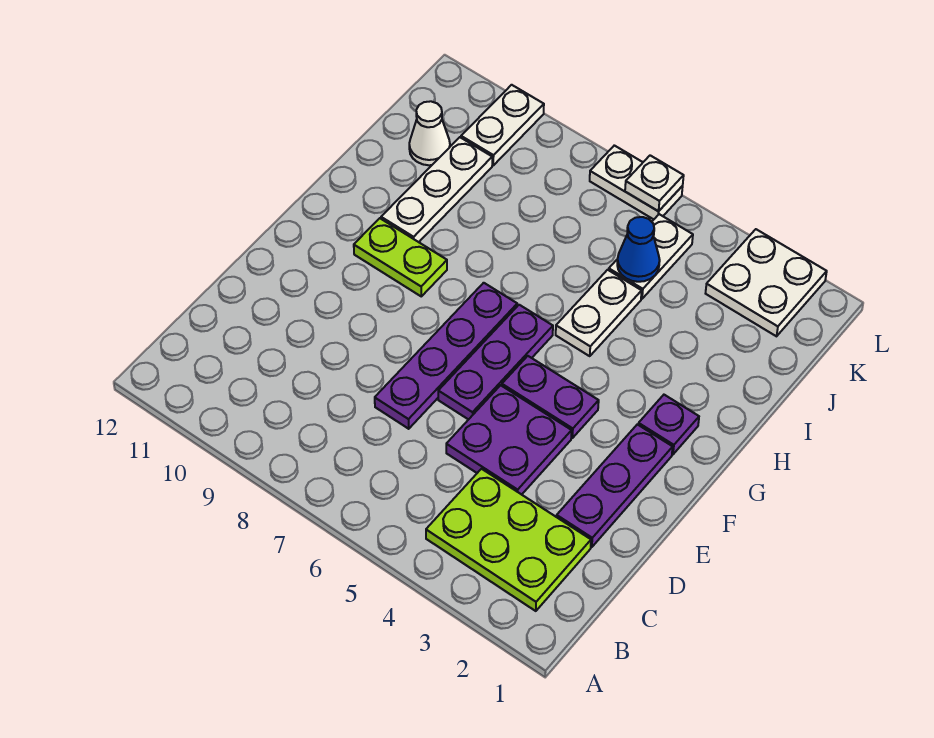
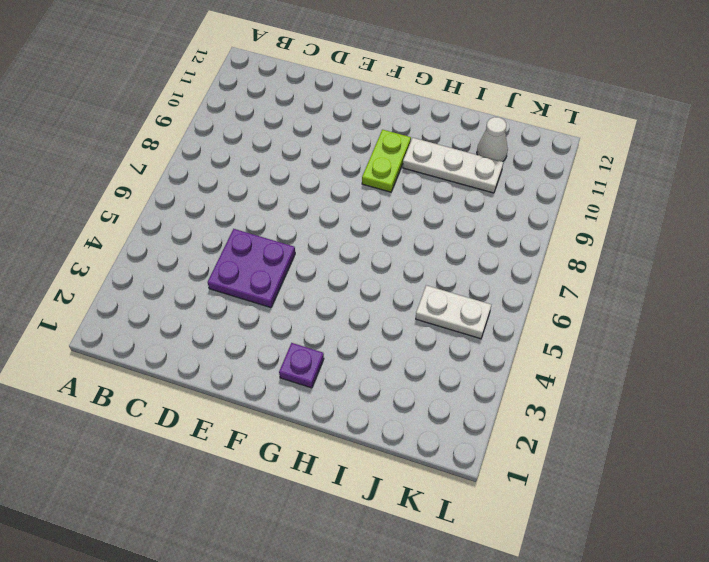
none -> lime 2x3 plate [426,469,591,611]
none -> purple 1x3 plate [557,424,673,547]
none -> purple 1x4 plate [375,283,517,429]

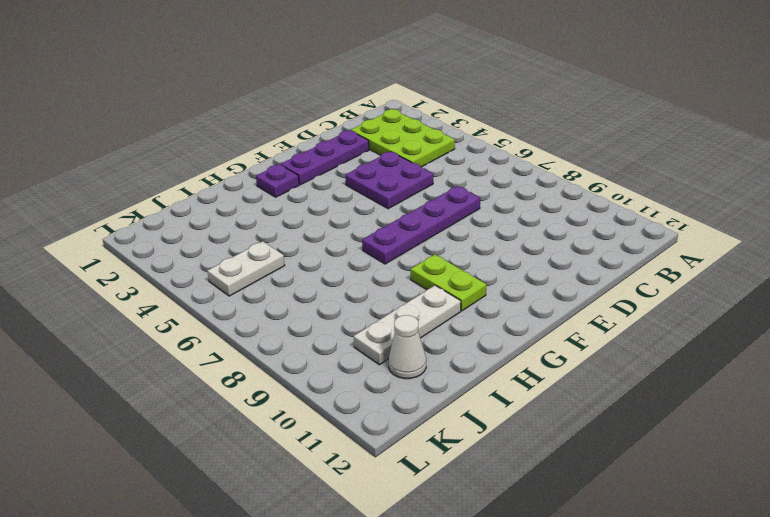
none -> purple 1x3 plate [438,305,553,420]
none -> purple 1x2 plate [502,356,599,438]
none -> white 1x2 plate [556,270,642,356]

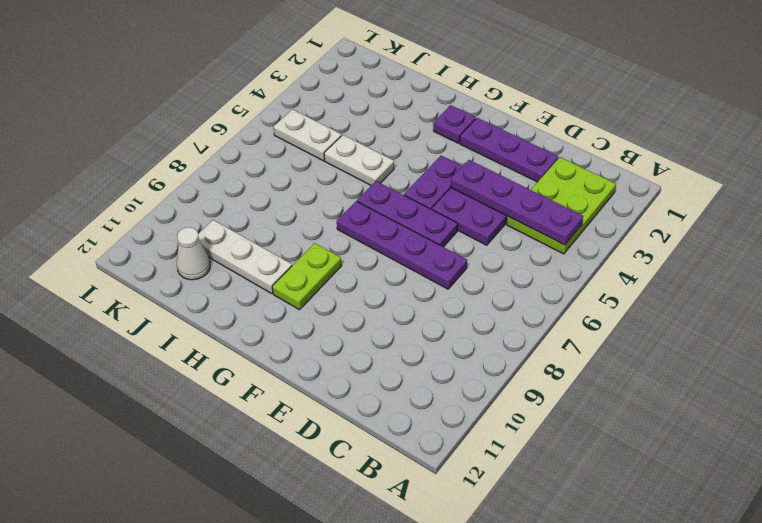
purple 1x4 plate [451,160,583,245] -> none
none -> white 2x2 plate [706,229,827,336]
none -> white 1x2 plate [461,85,544,165]
none -> white 1x2 plate [590,145,683,219]

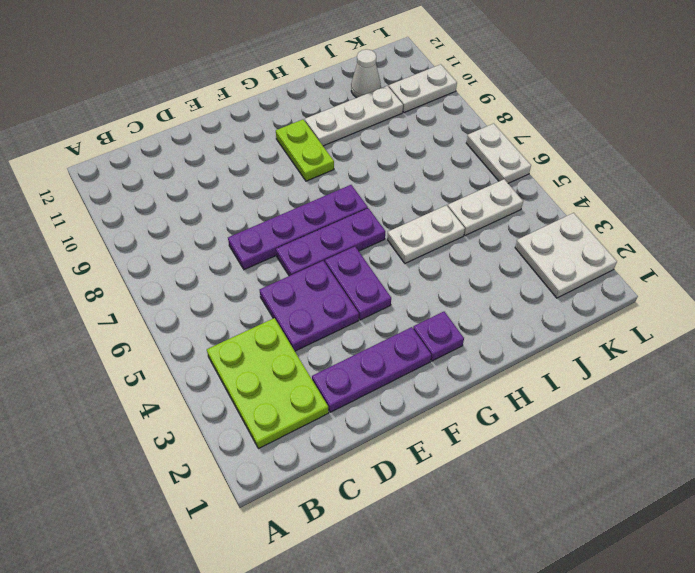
none -> blue 1x1 cone [617,217,660,282]
none -> white 1x1 plate [625,155,684,211]

